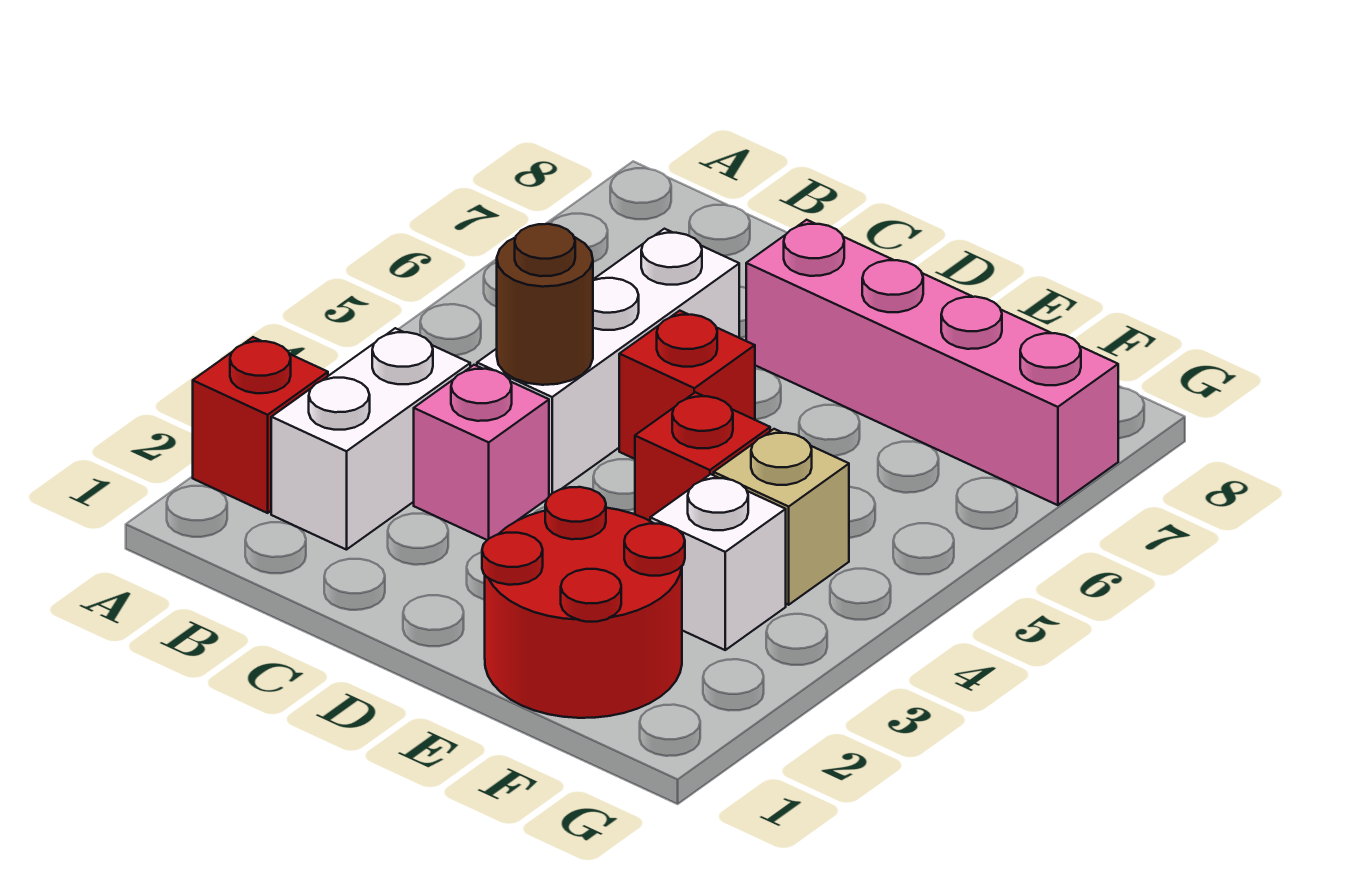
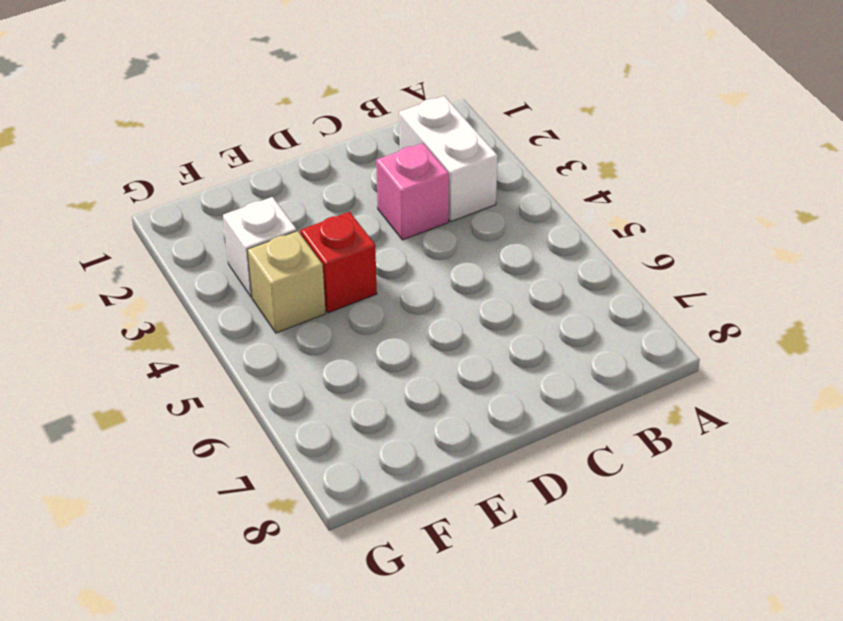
none -> red 1x1 brick [193,337,328,513]
none -> white 1x3 brick [477,229,739,495]

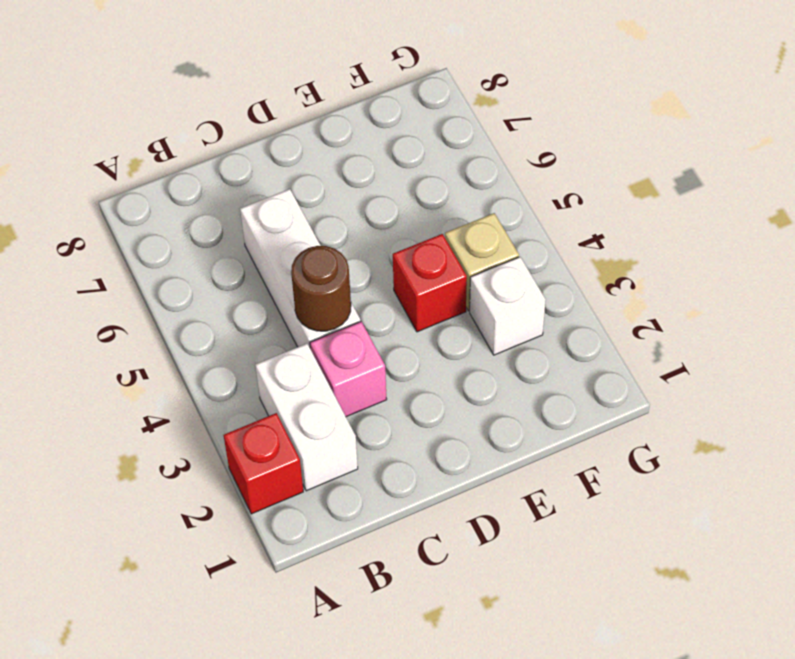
none -> red 1x1 brick [619,311,755,459]
none -> pink 1x4 brick [746,220,1118,505]

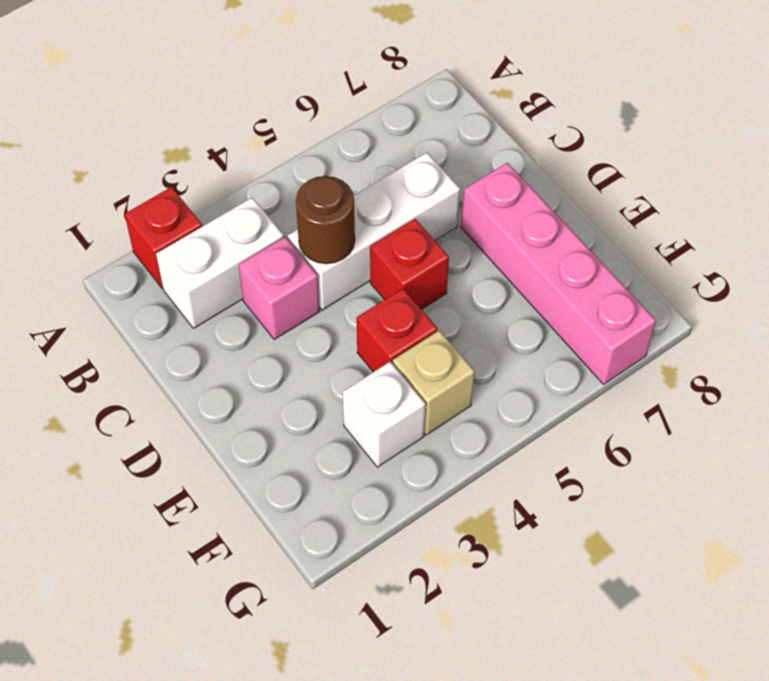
none -> red 2x2 round brick [482,487,685,718]

